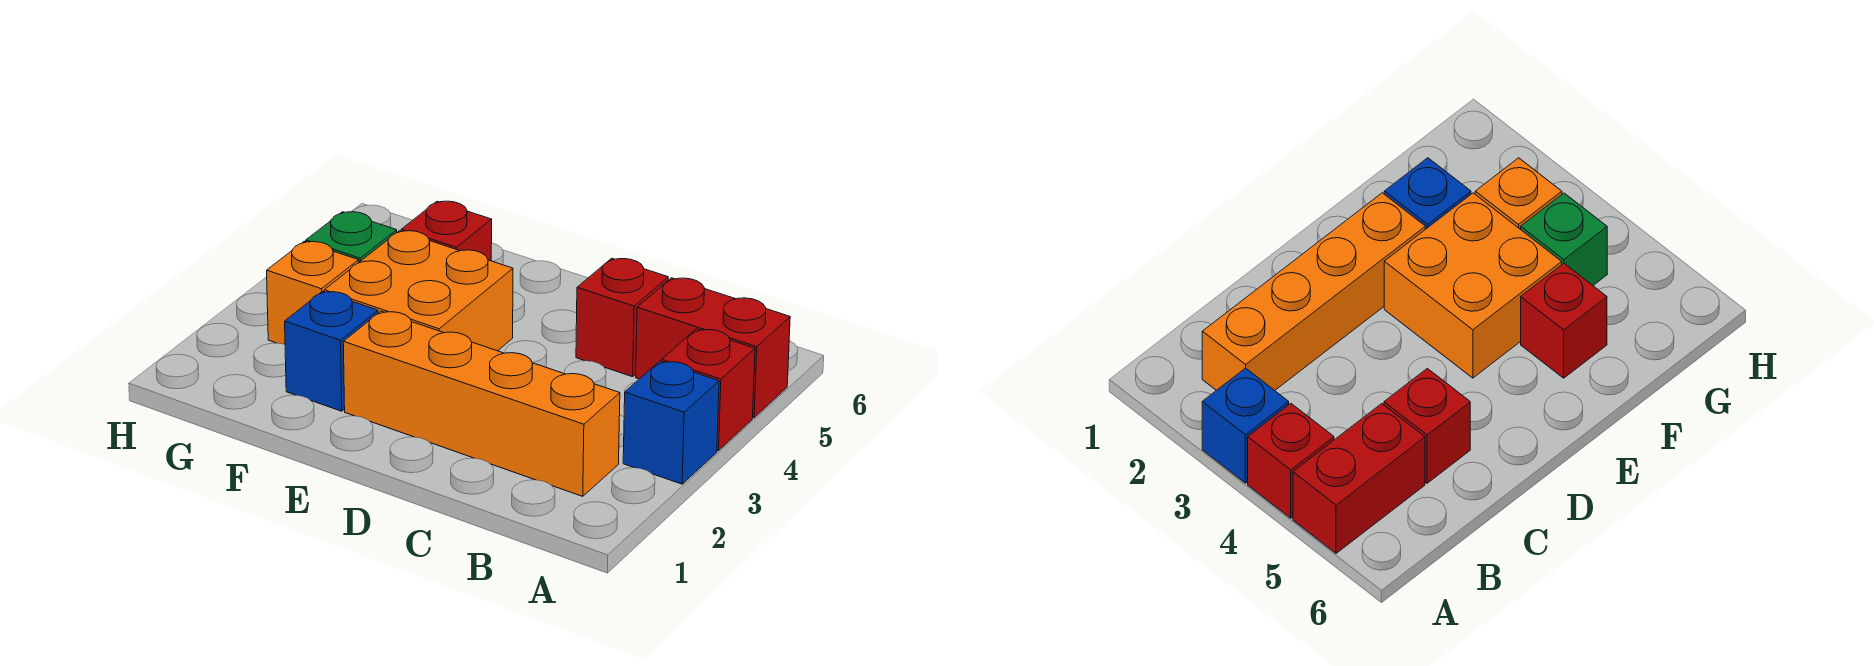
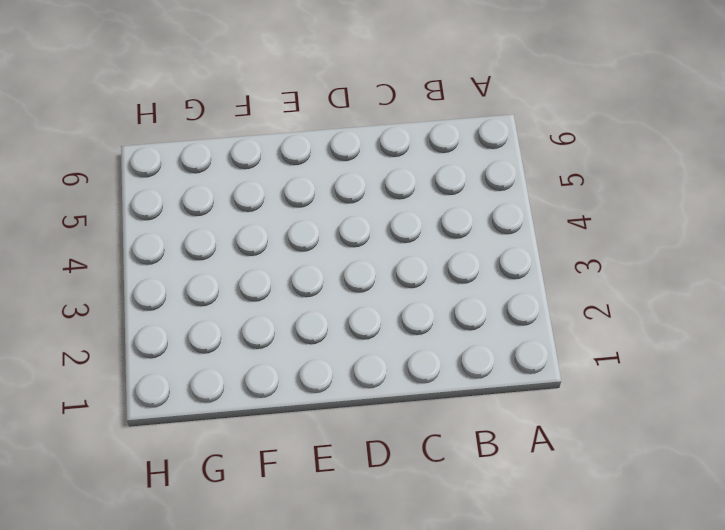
none -> blue 1x1 brick [623,361,719,484]
none -> red 1x1 brick [662,329,755,451]

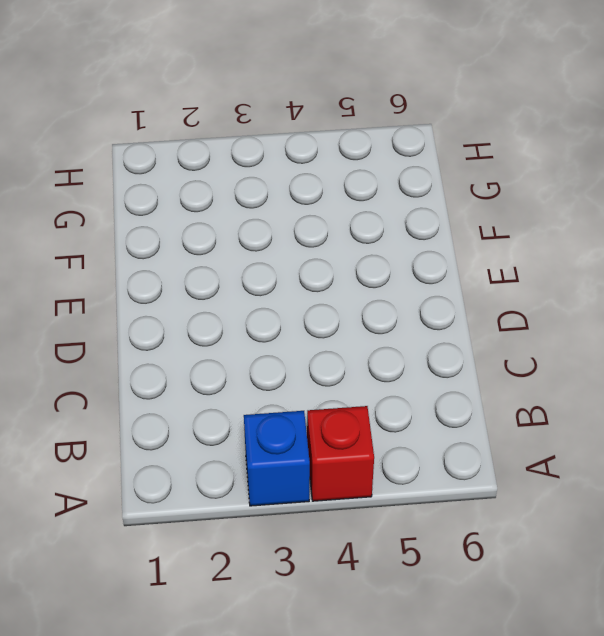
none -> red 1x2 brick [636,278,790,418]
none -> orange 1x4 brick [343,311,620,496]

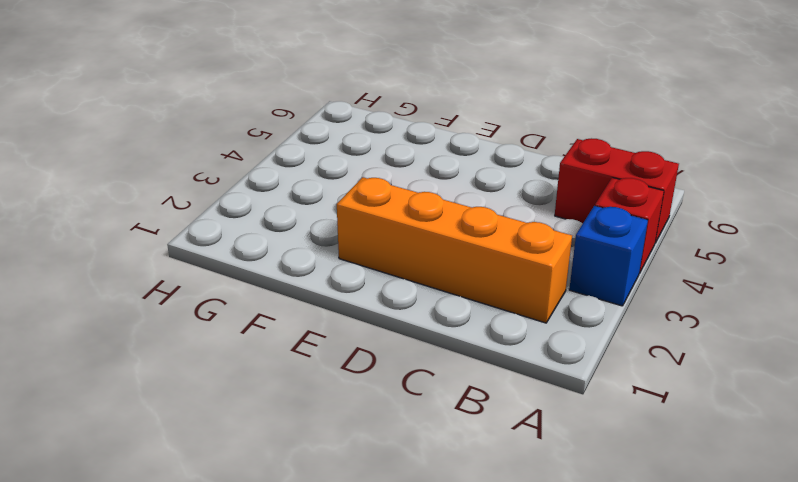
none -> red 1x1 brick [576,258,668,377]
none -> orange 2x2 brick [324,231,513,351]

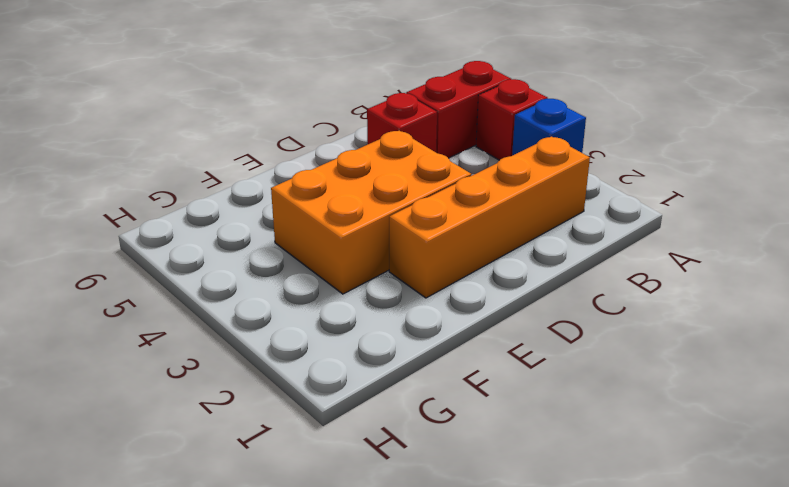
orange 2x3 brick [271,131,471,294] -> orange 2x2 brick [324,231,513,351]
none -> blue 1x1 brick [285,291,378,411]
none -> red 1x1 brick [401,201,492,261]

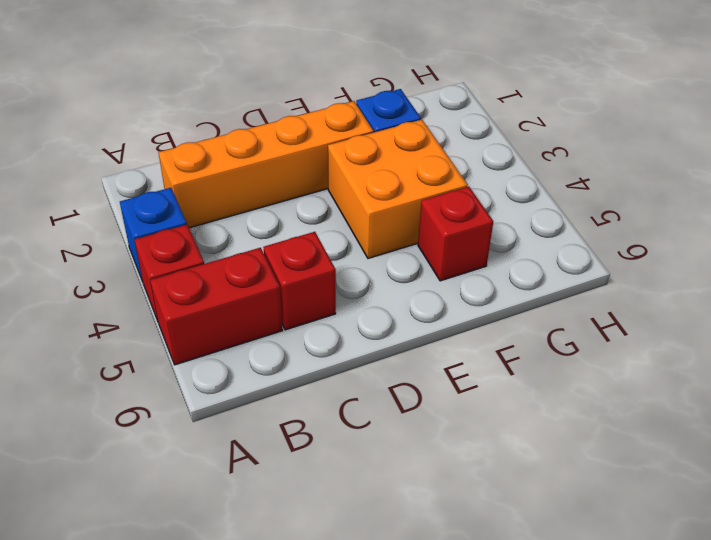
none -> orange 1x1 brick [267,242,359,344]
none -> green 1x1 brick [306,212,397,262]

